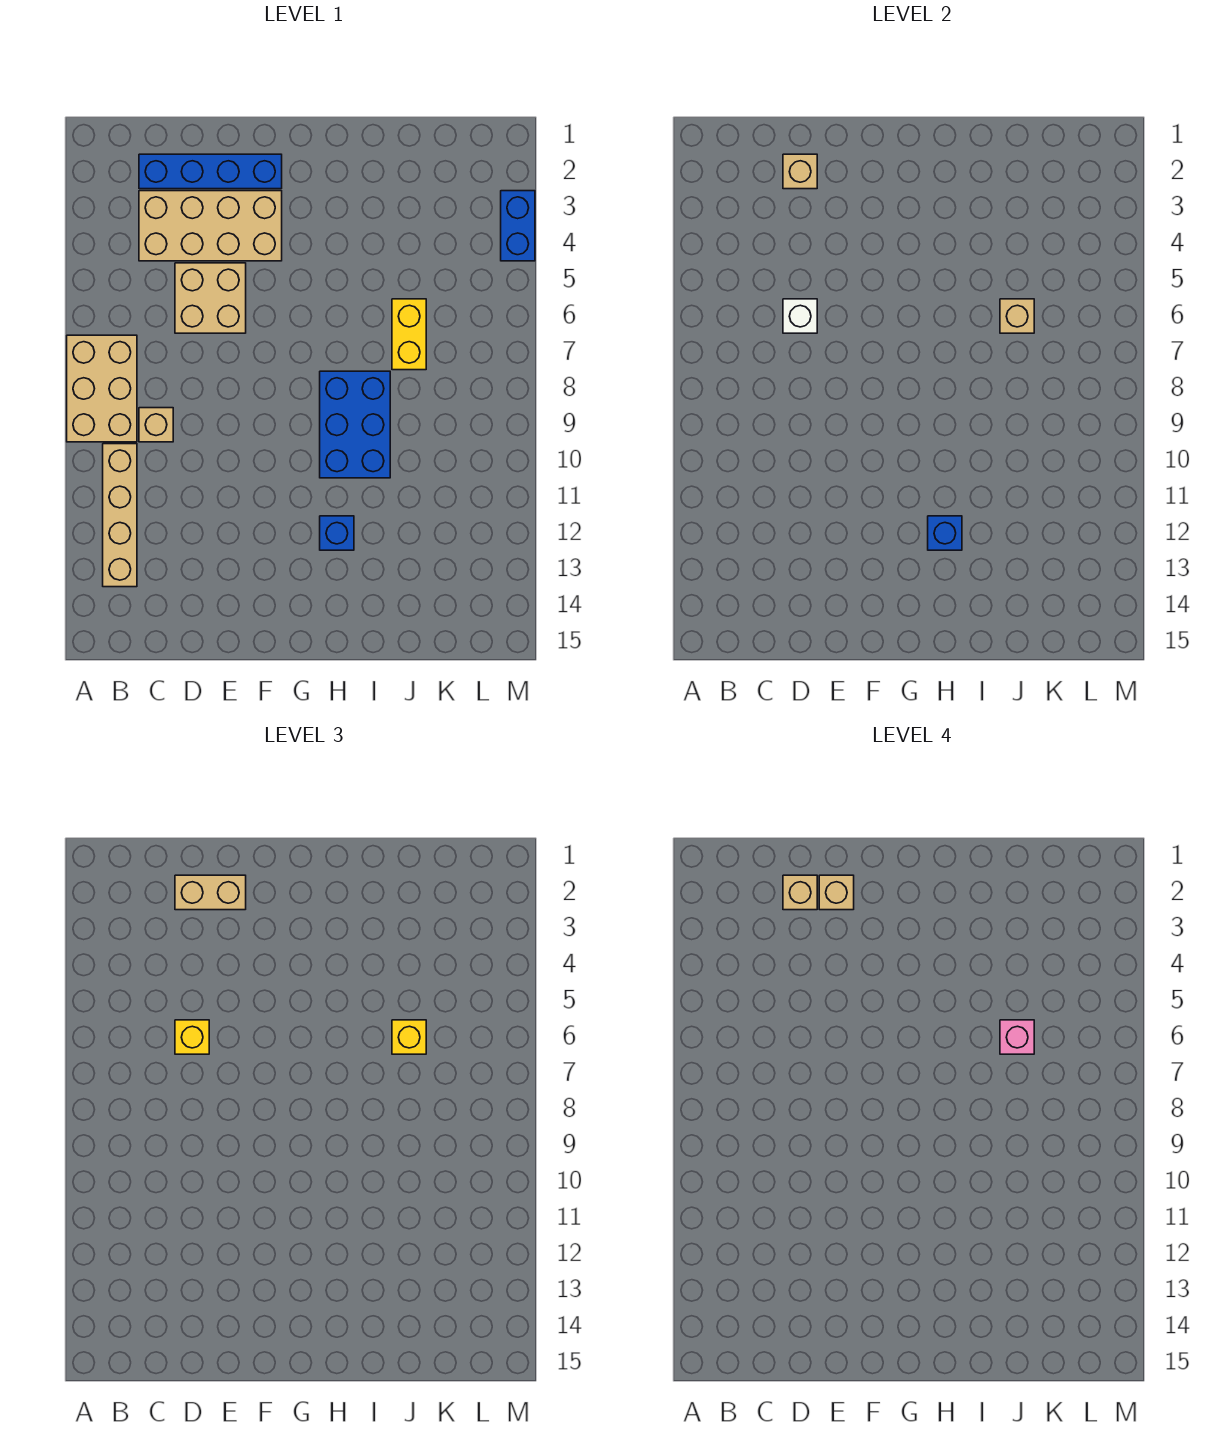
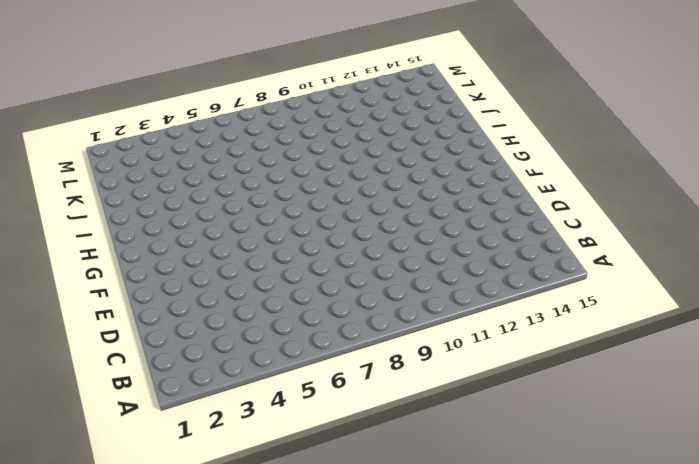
none -> tan 2x3 brick [67,335,137,442]
none -> tan 1x4 brick [103,444,137,587]
none -> blue 1x4 brick [139,154,282,189]

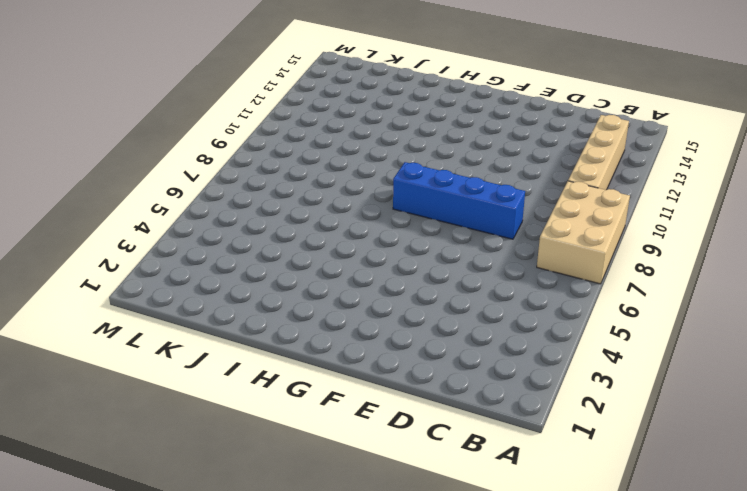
blue 1x4 brick [393,162,525,239] -> blue 1x4 brick moved to [139,154,282,189]
none -> tan 2x4 brick [139,191,282,261]
none -> tan 1x1 brick [139,408,173,442]
none -> tan 2x2 brick [175,263,246,333]

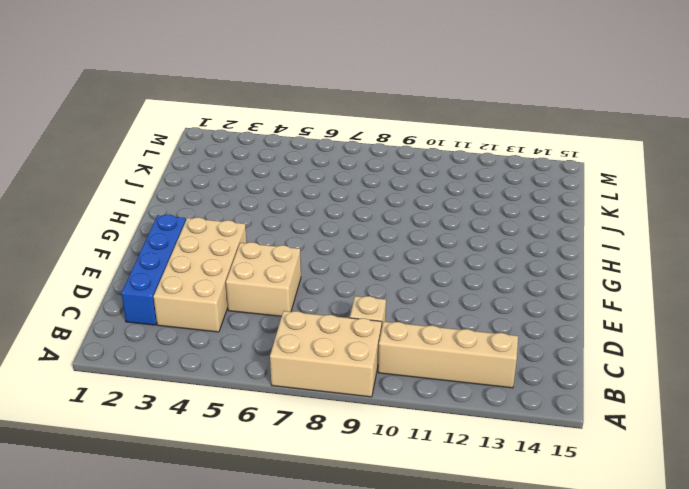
none -> blue 2x3 brick [320,371,390,478]
none -> blue 1x1 brick [320,516,354,550]
none -> yellow 1x2 brick [392,299,426,370]

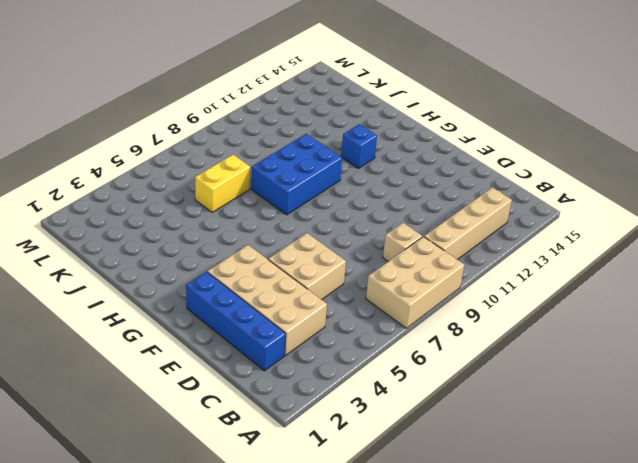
none -> blue 1x2 brick [501,191,535,261]
none -> tan 1x1 brick [783,154,817,189]
none -> white 1x1 brick [783,299,817,333]

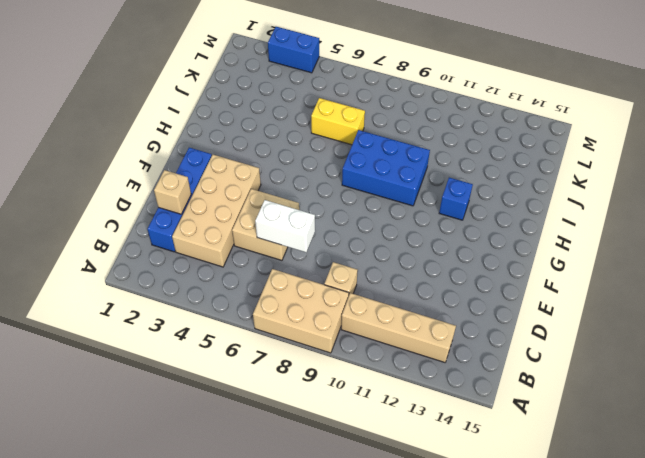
white 1x2 brick [255,200,315,252] -> white 1x1 brick [783,299,817,333]
none -> blue 1x1 brick [928,516,962,550]
none -> tan 1x1 brick [1000,299,1034,333]
none -> tan 1x2 brick [175,875,246,910]

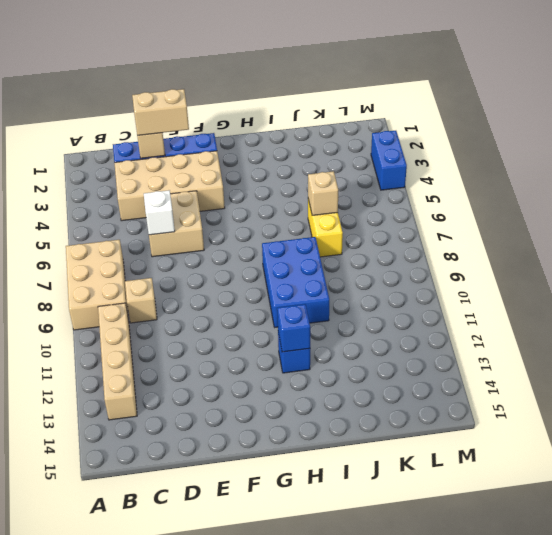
none -> yellow 1x1 brick [175,1020,209,1054]
none -> yellow 1x1 brick [392,1020,426,1054]
none -> tan 1x1 brick [783,875,817,910]

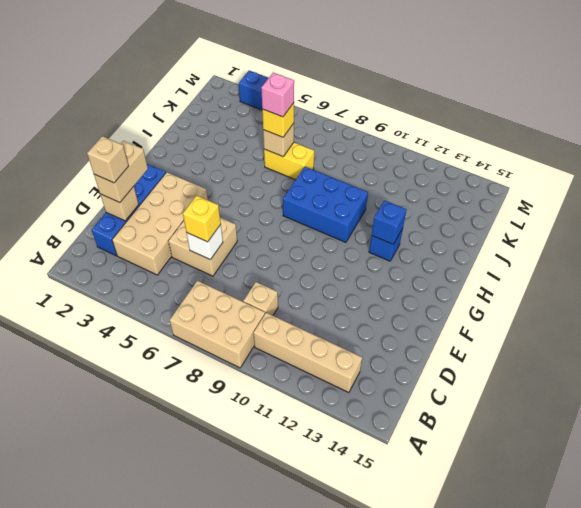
none -> tan 1x1 brick [819,875,854,910]

